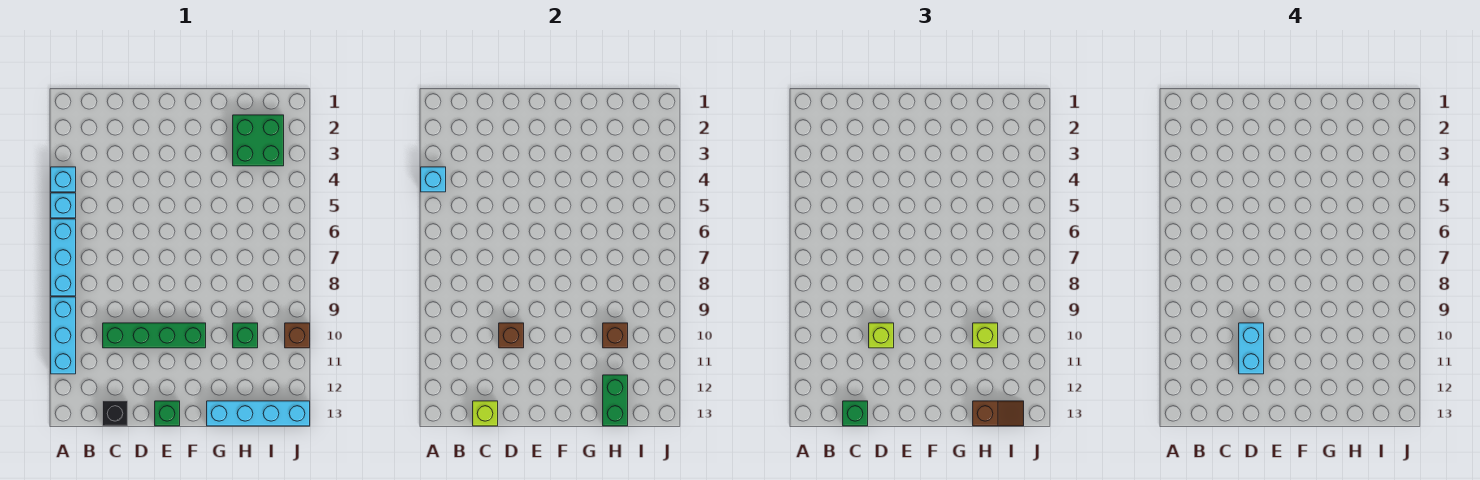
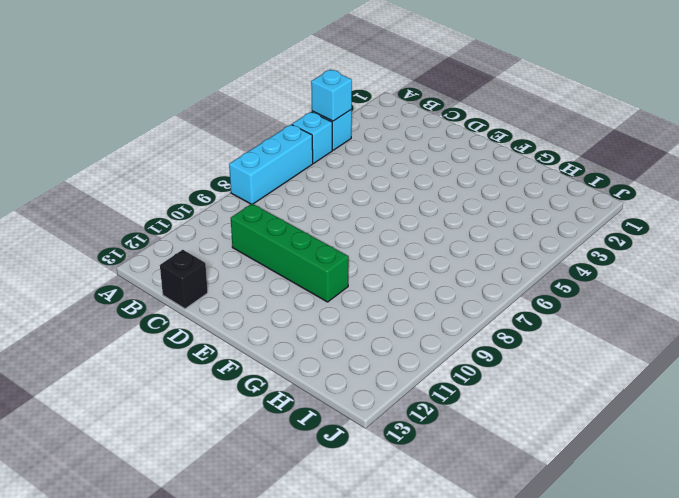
none -> cyan 1x3 brick [51,297,76,374]
none -> green 1x1 brick [155,401,180,426]
none -> cyan 1x4 brick [207,401,310,426]

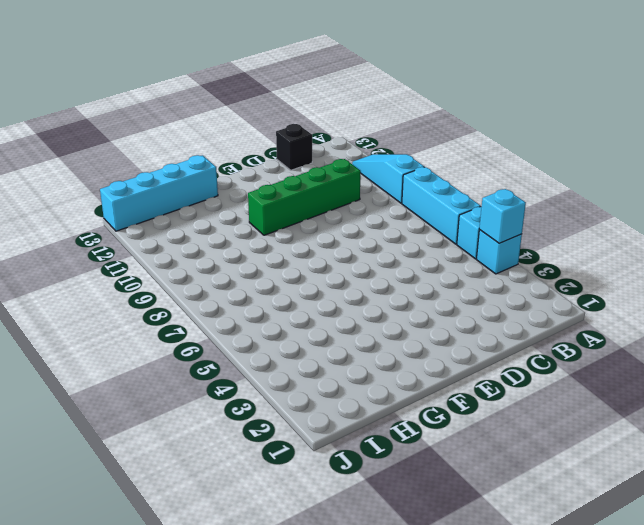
cyan 1x3 slope [352,154,424,203] -> cyan 1x3 brick [51,297,76,374]
none -> green 1x1 brick [155,401,180,426]
none -> green 2x2 brick [233,115,284,166]
none -> green 1x1 brick [233,323,258,348]

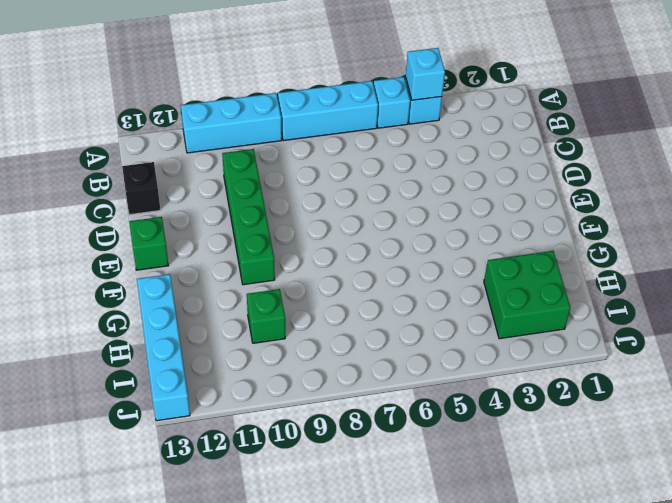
none -> brown 1x1 brick [285,323,310,348]
none -> lime 1x1 brick [473,401,498,426]
none -> brown 1x1 brick [499,323,524,348]

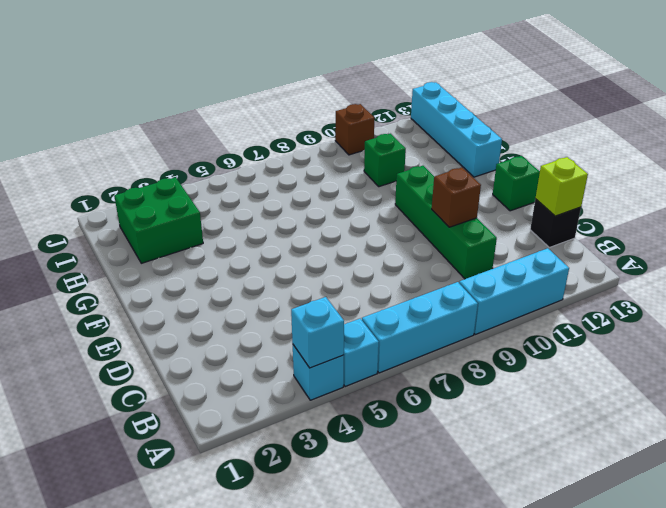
none -> brown 1x1 brick [603,323,628,348]
none -> green 1x2 brick [603,375,628,426]
none -> green 1x1 brick [843,401,868,426]

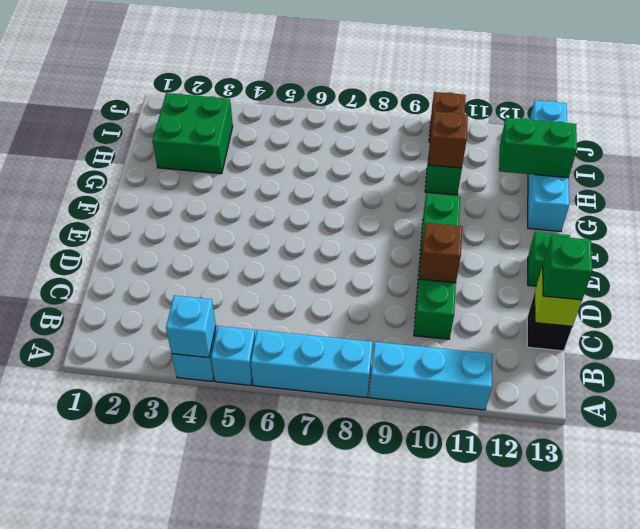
none -> lime 1x1 brick [869,323,894,348]
none -> lime 1x1 brick [973,323,998,348]
none -> brown 1x2 slope [973,401,1024,426]

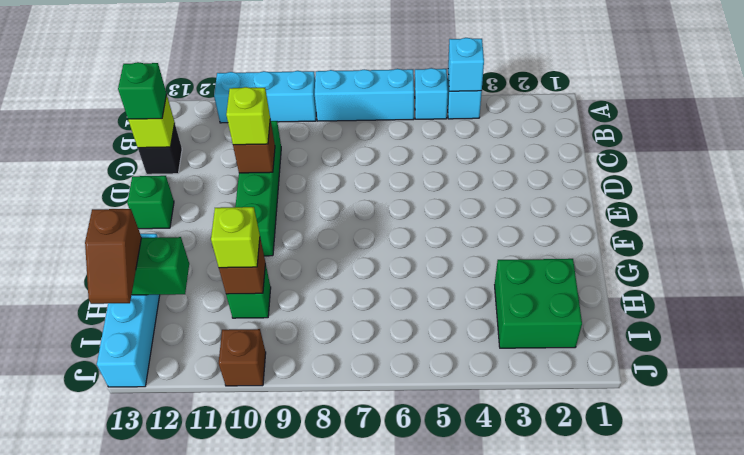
none -> cyan 1x2 brick [1239,323,1264,374]

